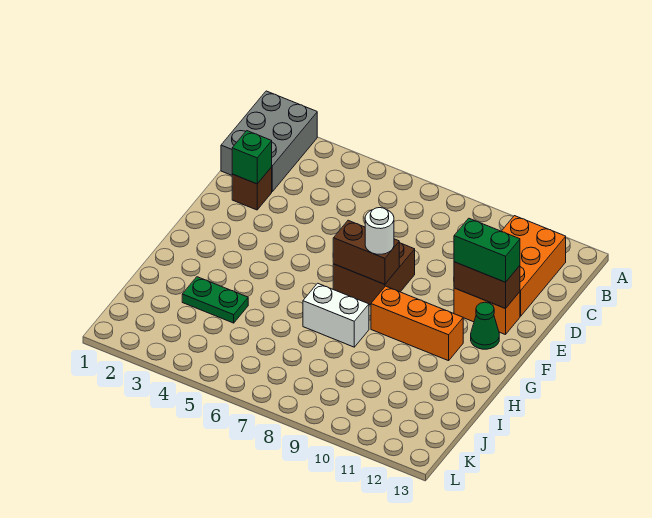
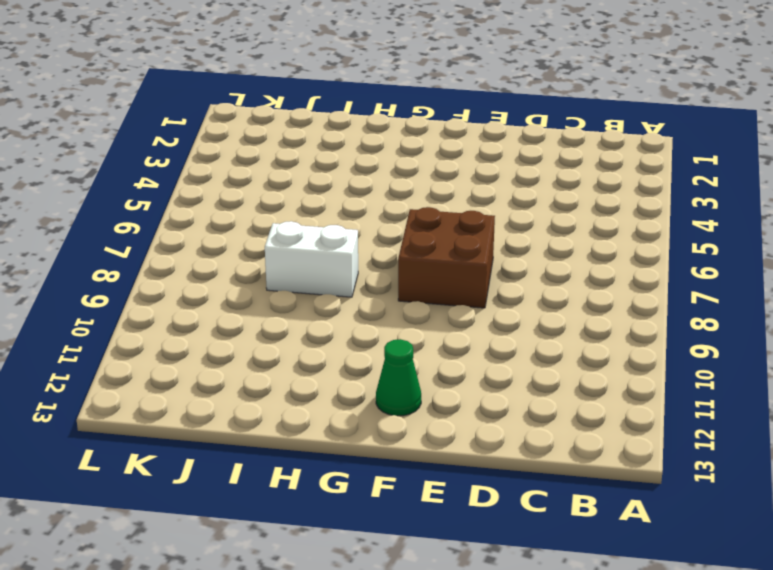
white 1x2 brick [265,221,358,297] -> white 1x2 brick turned to [303,283,369,347]
none -> grey 2x3 brick [221,91,317,191]
none -> orange 2x3 brick [502,216,566,316]
none -> brown 1x1 brick [232,167,272,210]

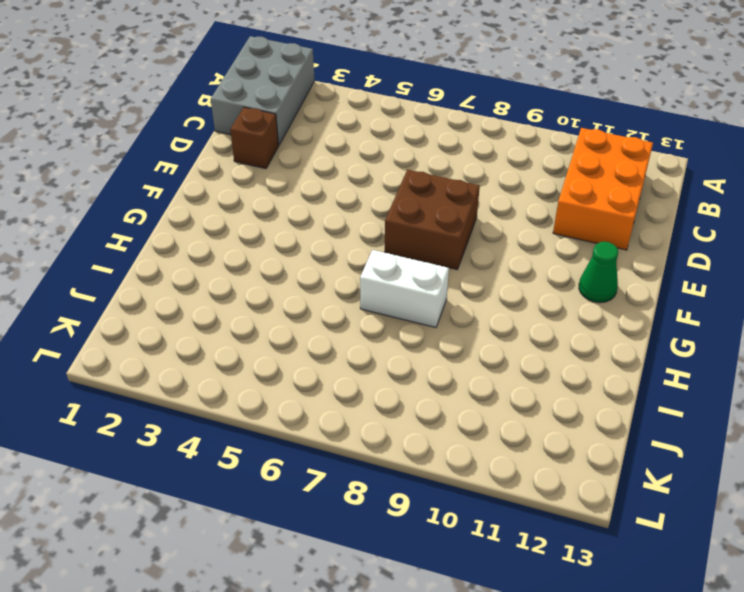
none -> orange 1x2 brick [454,288,520,335]
none -> orange 1x3 brick [371,286,463,361]
none -> green 1x2 plate [182,277,248,323]

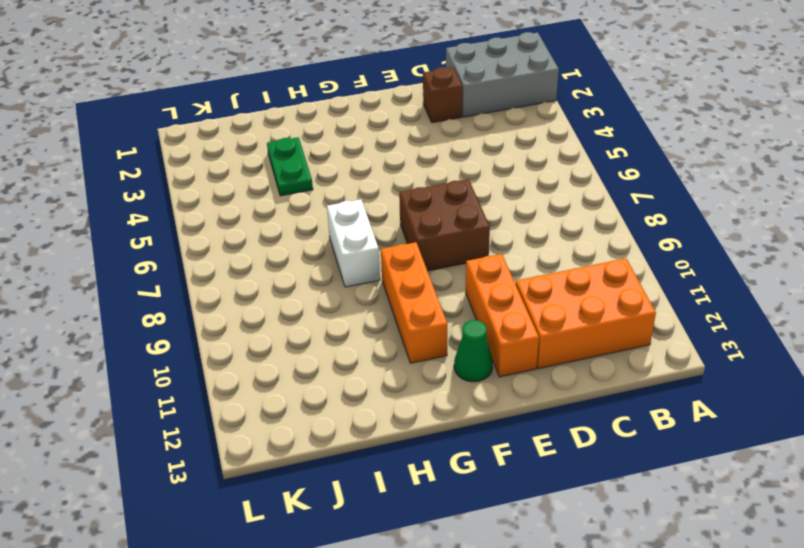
orange 1x3 brick [466,254,539,377] -> orange 1x2 brick [454,288,520,335]
none -> green 1x1 brick [232,131,272,184]
none -> brown 1x2 brick [454,262,520,309]
none -> brown 1x2 brick [333,220,399,284]

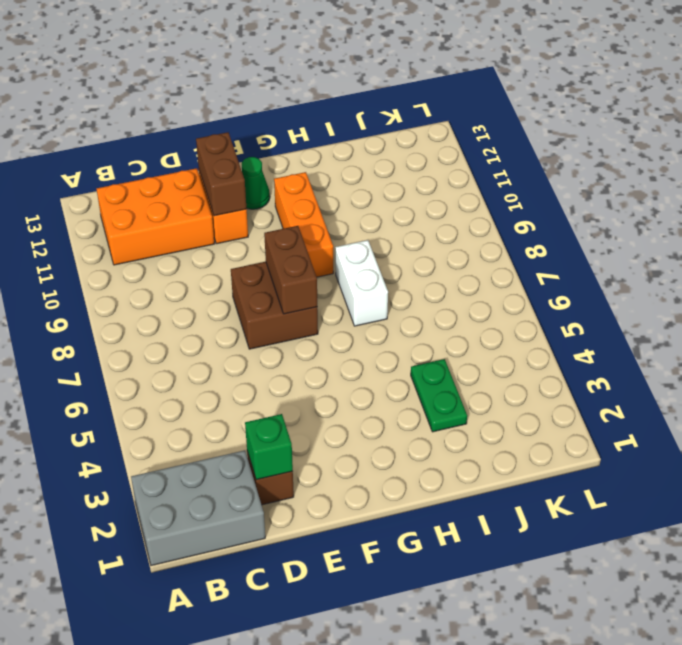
none -> green 1x2 brick [454,218,520,282]
none -> white 1x1 round brick [365,208,394,254]

